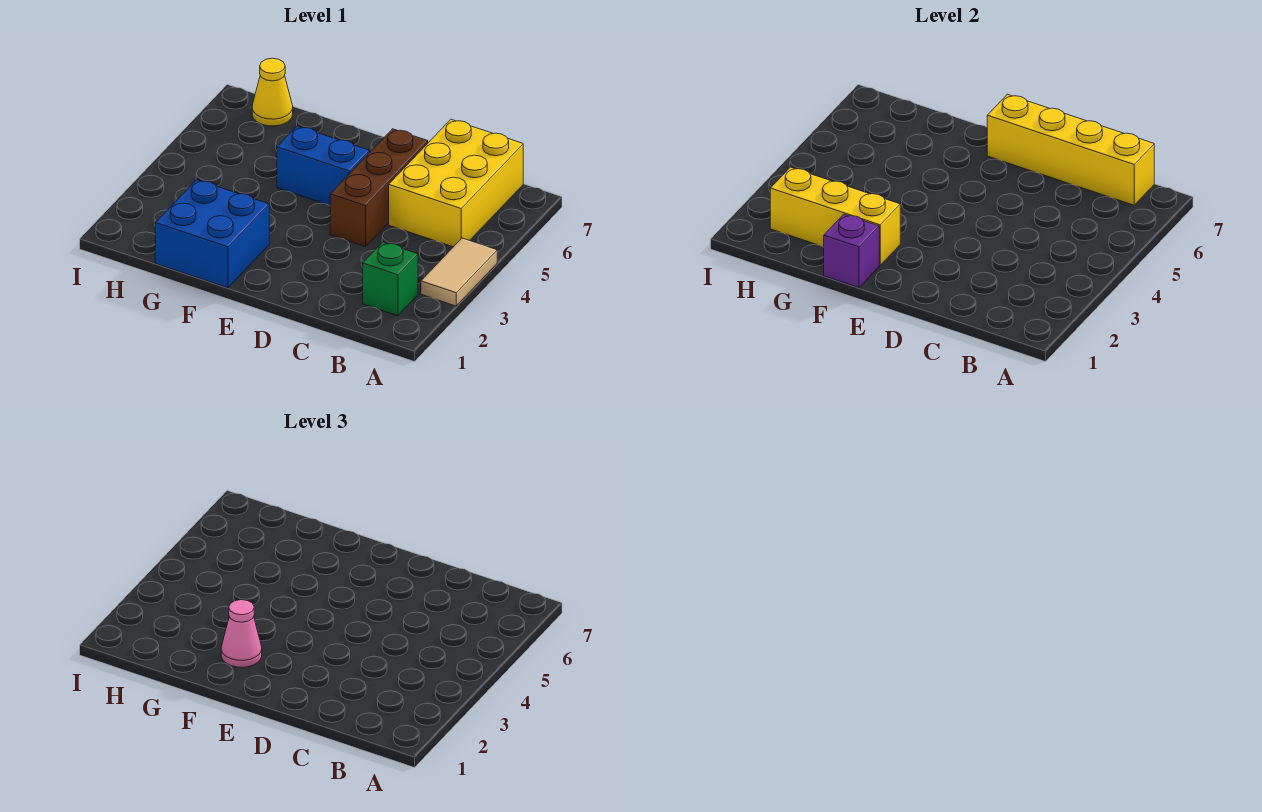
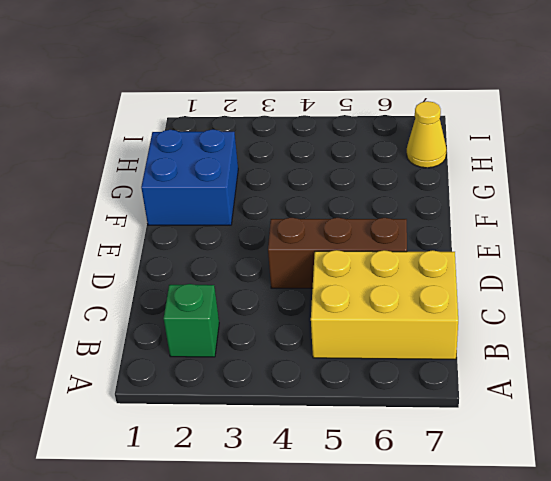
none -> tan 1x2 tile [421,238,497,306]
none -> blue 1x2 brick [277,126,370,206]

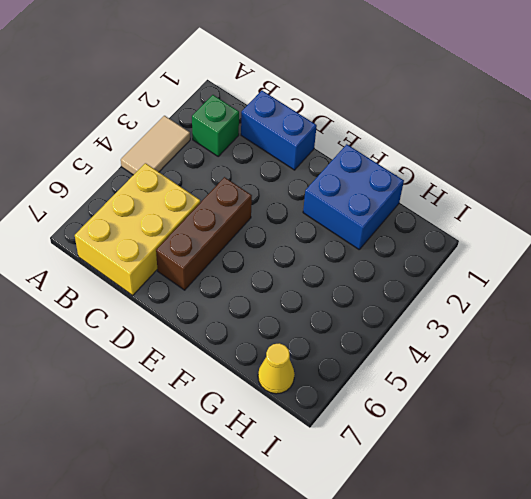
blue 1x2 brick [241,91,317,170] -> blue 1x2 brick moved to [277,126,370,206]
none -> yellow 1x4 brick [987,94,1154,205]
none -> purple 1x1 brick [824,214,879,288]

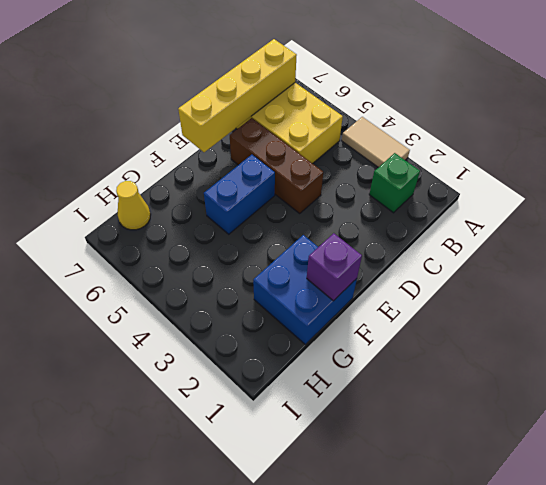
none -> yellow 1x3 brick [770,167,900,266]
none -> pink 1x1 cone [221,600,262,667]

